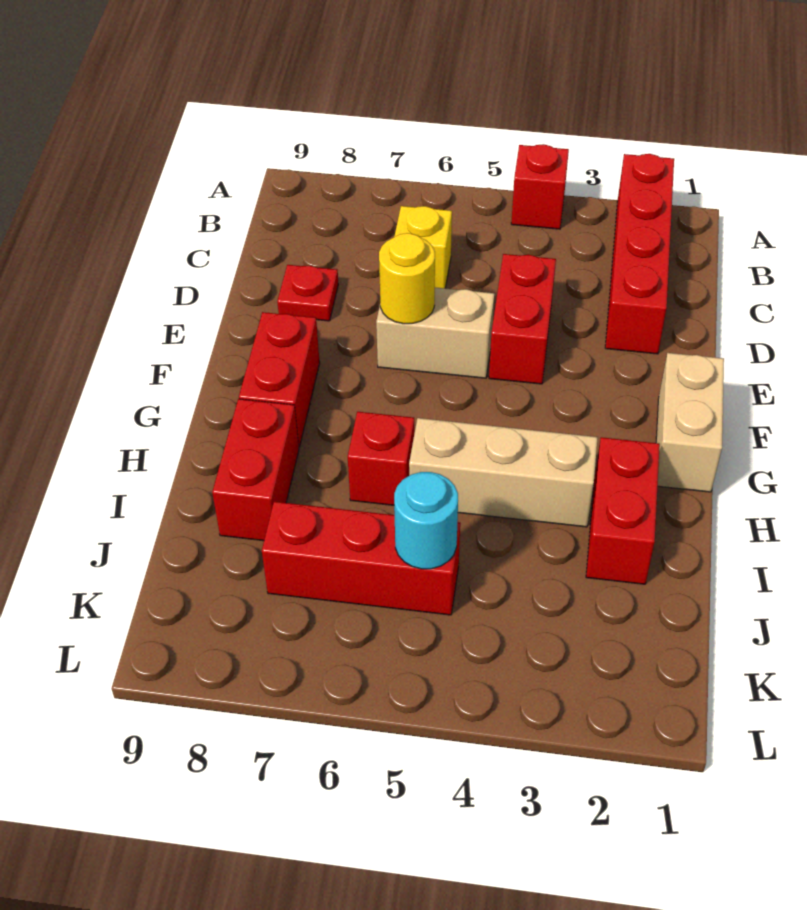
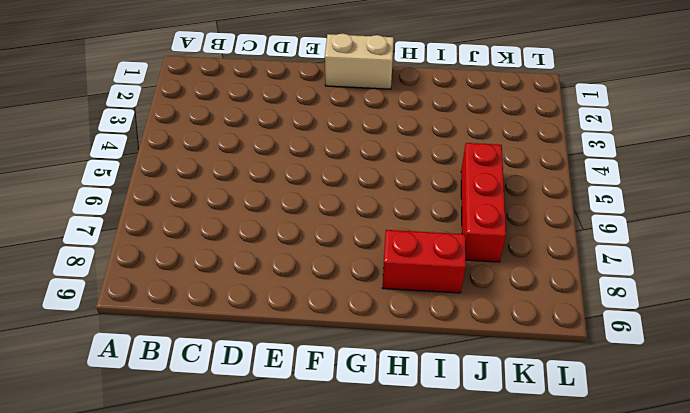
none -> red 1x4 brick [605,154,674,354]
none -> red 1x1 brick [511,144,569,229]
none -> yellow 1x1 brick [394,206,452,288]

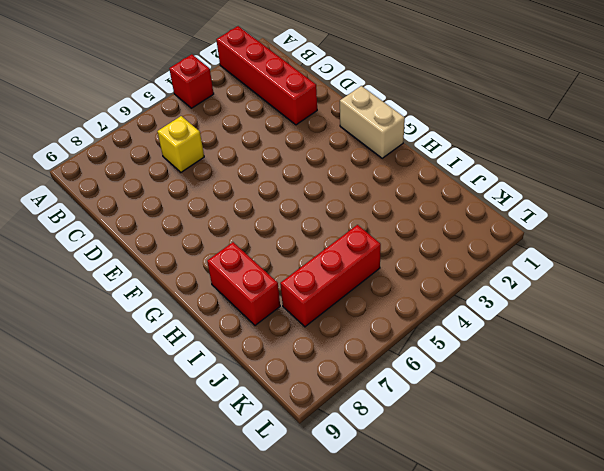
none -> red 1x2 brick [489,254,556,384]
none -> red 1x1 plate [277,265,338,321]
none -> tan 1x2 brick [376,287,494,378]

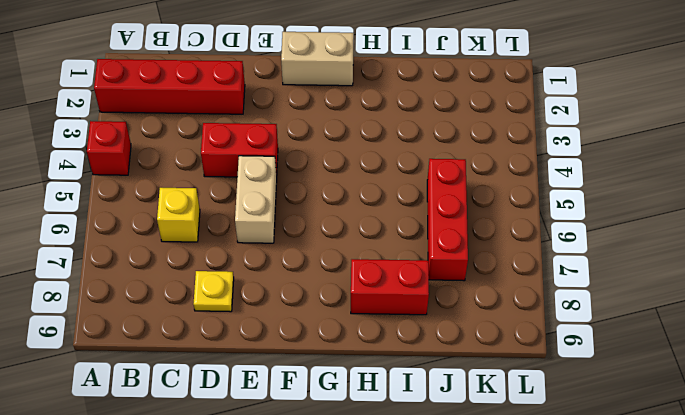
yellow 1x1 plate [194,271,234,312] -> red 1x1 plate [277,265,338,321]
none -> red 1x2 brick [239,312,320,447]
none -> red 1x2 brick [586,437,660,584]
none -> tan 1x3 brick [409,418,598,527]

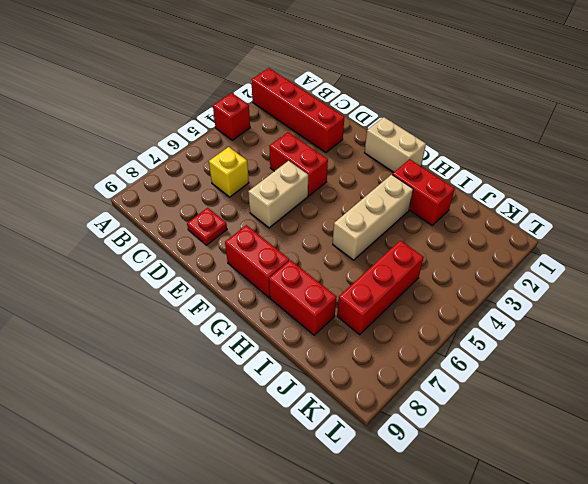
none -> red 1x1 brick [348,412,414,505]
none -> yellow 1x1 round brick [379,233,435,324]
none -> cyan 1x1 round brick [394,472,458,569]

